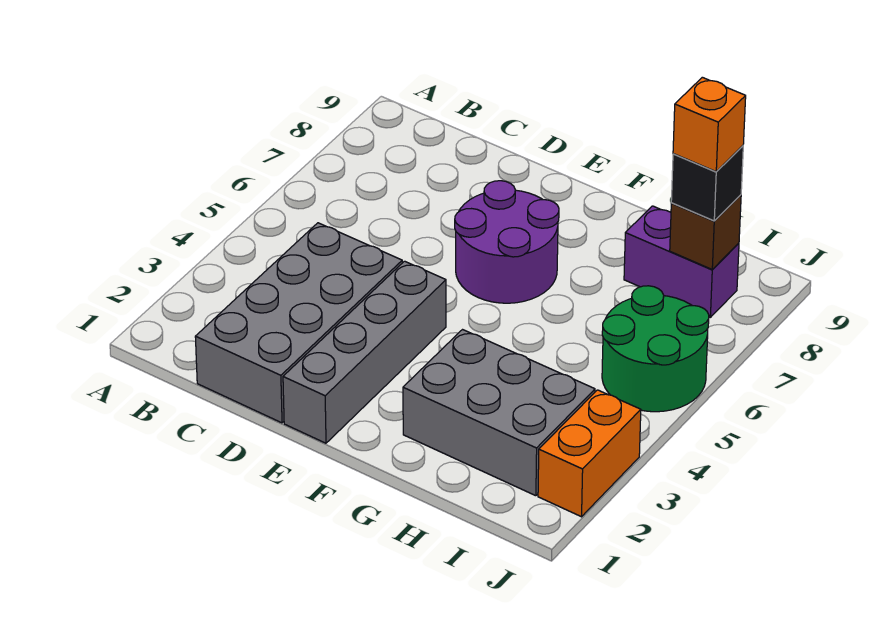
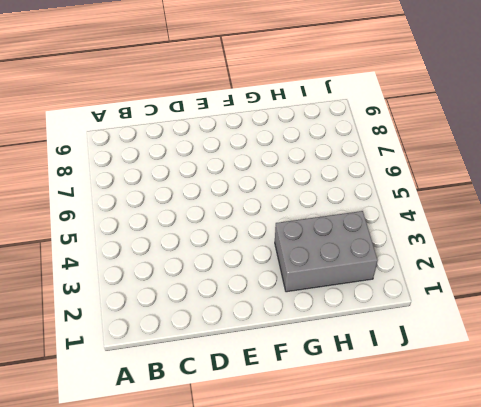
none -> grey 2x4 brick [195,223,402,423]
none -> grey 1x4 brick [283,261,446,443]

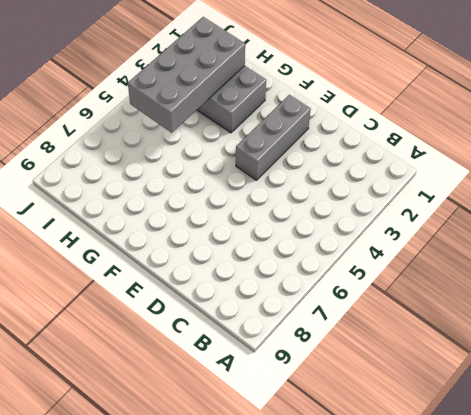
grey 1x3 brick [236,95,311,180] -> grey 1x4 brick [283,261,446,443]
grey 2x4 brick [128,17,245,133] -> grey 2x4 brick moved to [195,223,402,423]
none -> purple 2x2 round brick [455,181,559,303]
none -> purple 1x2 brick [624,206,739,317]

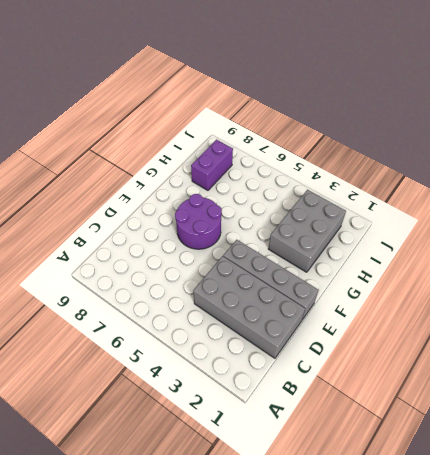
none -> green 2x2 round brick [602,286,709,412]
none -> orange 1x2 brick [538,390,641,517]

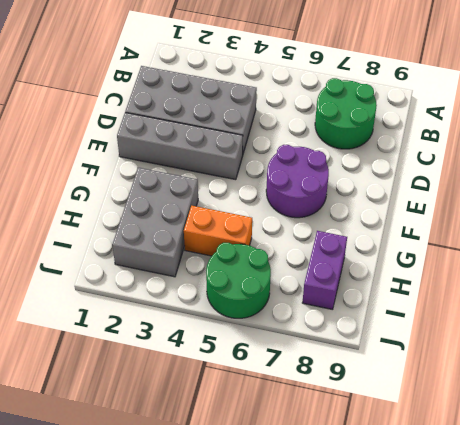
green 2x2 round brick [315,78,377,149] -> none
orange 1x2 brick [184,206,252,256] -> orange 1x2 brick moved to [538,390,641,517]
none -> brown 1x1 brick [670,195,741,270]
none -> black 1x1 brick [671,146,743,221]

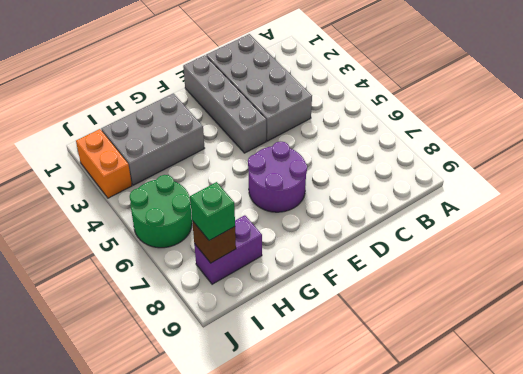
green 1x1 brick [190,182,235,241] -> black 1x1 brick [671,146,743,221]
none -> orange 1x1 brick [673,77,746,172]

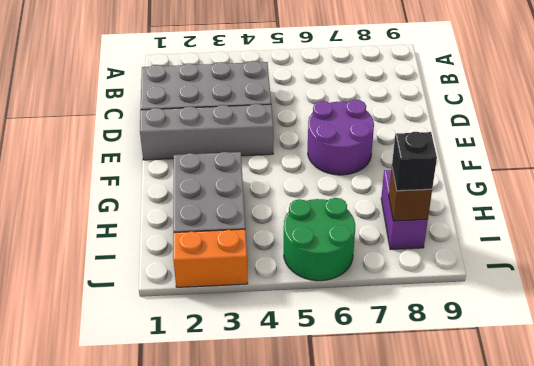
none -> orange 1x1 brick [673,77,746,172]

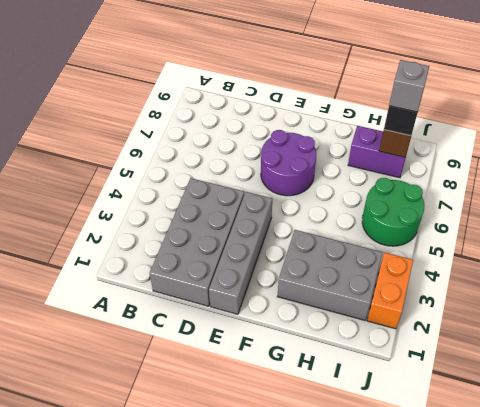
grey 1x1 brick [389,60,429,112] -> orange 1x1 brick [673,77,746,172]

